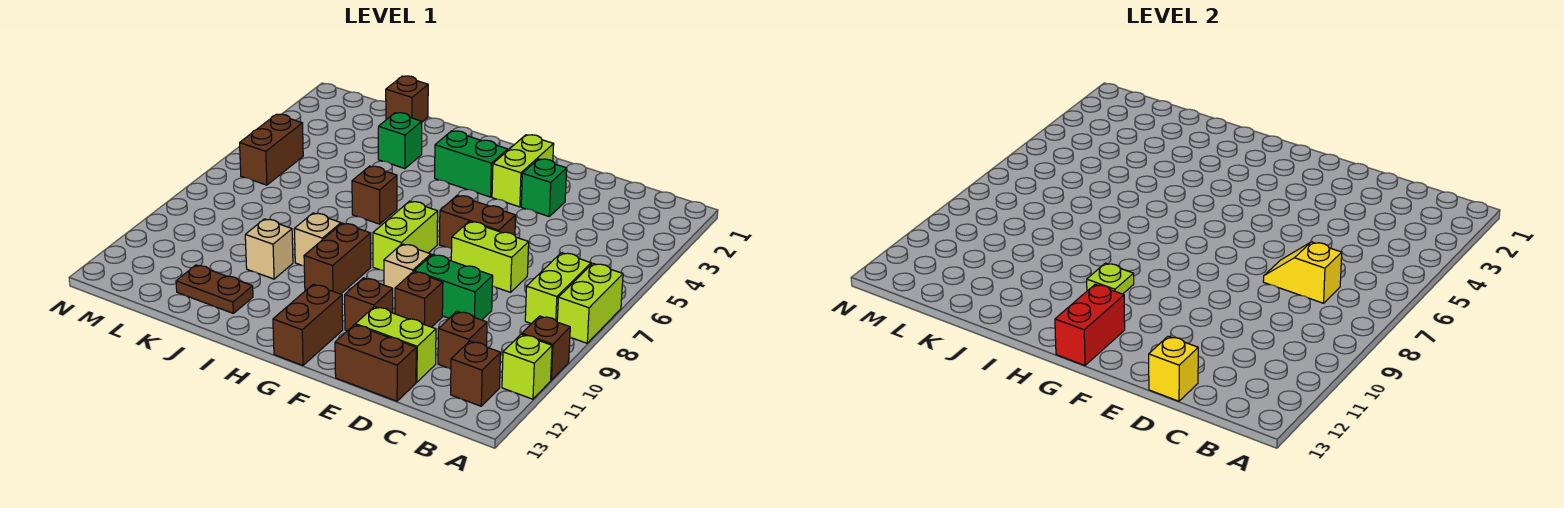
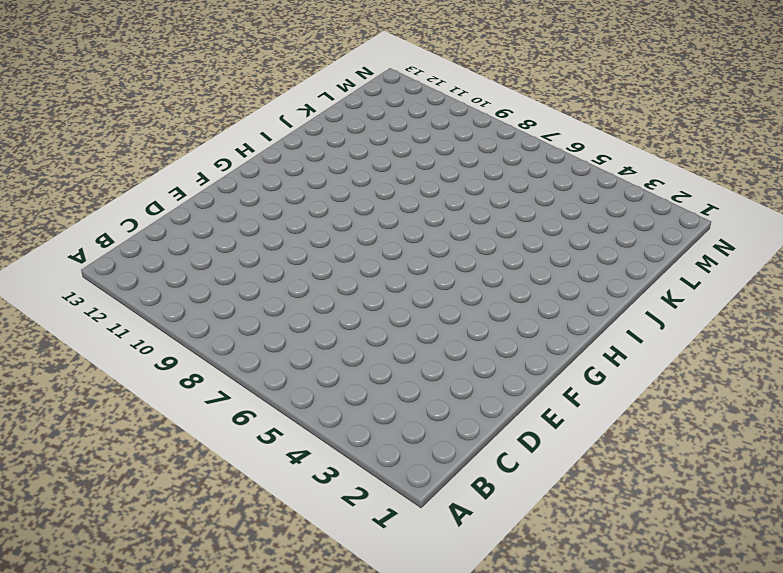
none -> lime 1x2 brick [557,264,623,343]
none -> brown 1x1 brick [522,316,570,380]
none -> lime 1x1 brick [502,334,552,399]
none -> lime 1x2 brick [525,253,591,324]

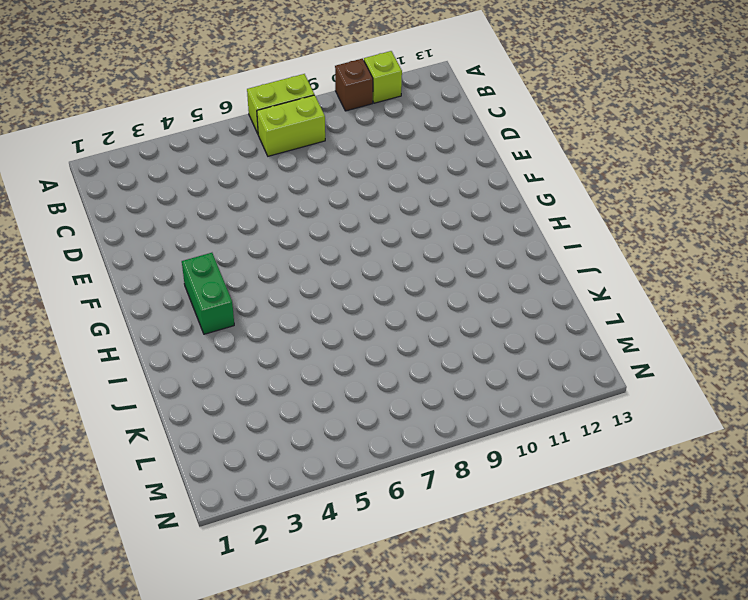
none -> brown 1x1 brick [451,341,501,406]
none -> brown 1x1 brick [438,311,487,369]
none -> lime 1x2 brick [451,222,529,292]
none -> green 1x2 brick [414,255,493,320]

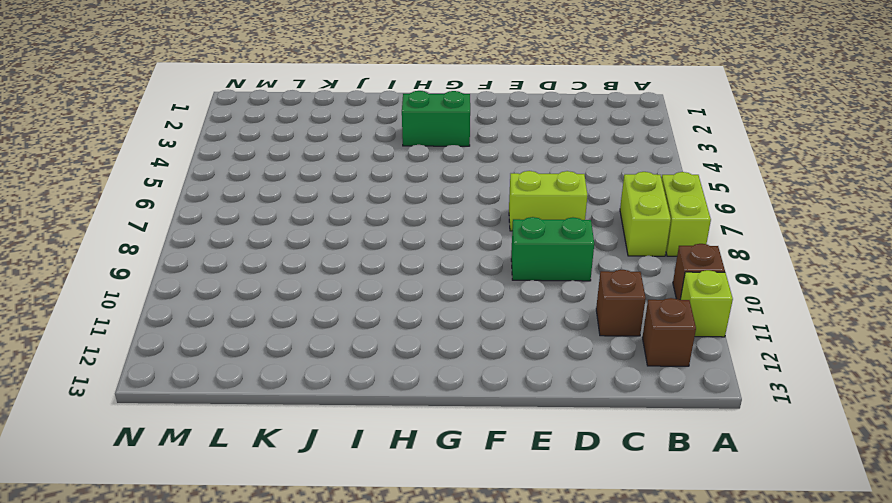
none -> lime 1x2 brick [355,307,436,382]
none -> brown 1x2 brick [335,325,416,401]
none -> green 1x1 brick [521,159,567,216]
none -> brown 1x2 brick [439,195,516,249]

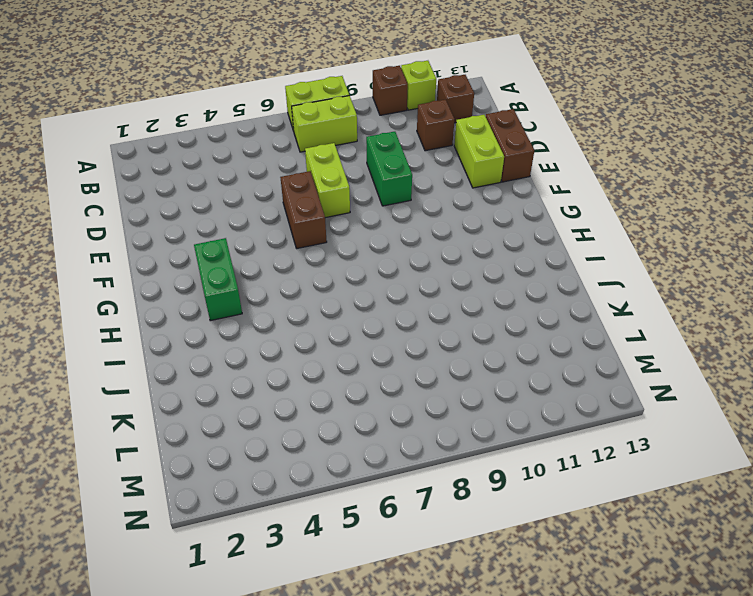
none -> green 1x1 brick [521,159,567,216]
none -> brown 1x1 brick [395,272,443,327]
none -> lime 1x2 brick [492,135,554,207]
none -> tan 1x1 brick [384,244,431,298]

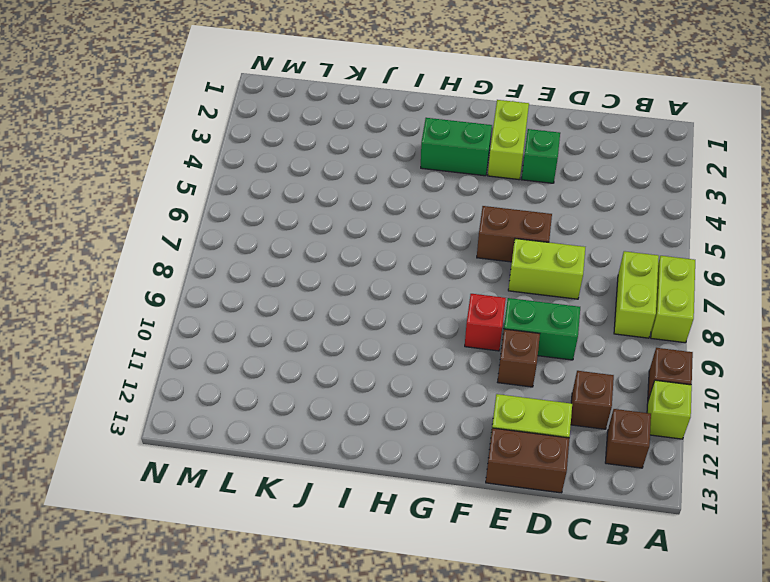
red 1x1 brick [465,294,506,351] -> tan 1x1 brick [384,244,431,298]
none -> brown 1x1 brick [345,278,393,331]
none -> lime 1x2 brick [373,201,438,271]
none -> brown 1x2 brick [273,284,343,365]
none -> brown 1x2 brick [304,223,371,294]

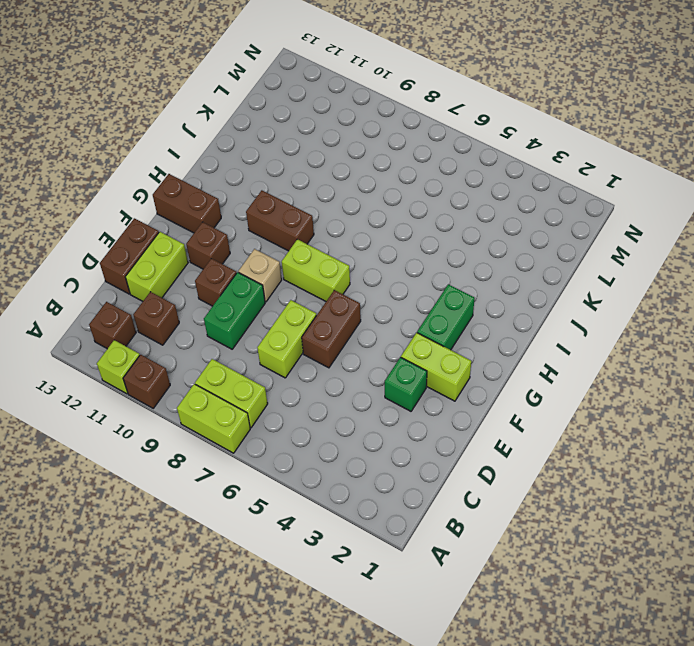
none -> brown 1x1 brick [352,166,397,224]
none -> tan 1x1 brick [294,213,341,266]
none -> green 1x1 brick [378,113,422,169]
none -> tan 1x1 brick [245,219,293,279]

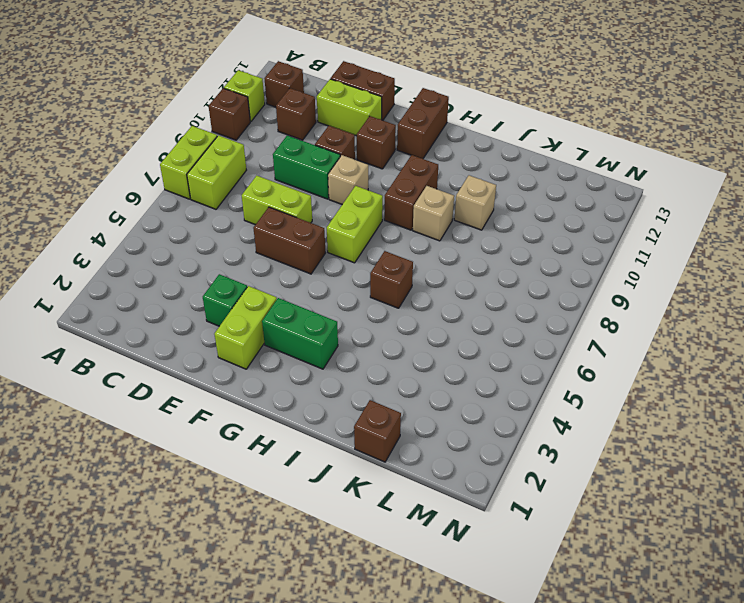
none -> green 1x1 brick [378,113,422,169]
none -> brown 1x2 plate [176,265,253,313]
none -> brown 1x2 brick [240,114,303,185]
none -> yellow 1x2 slope [1263,242,1342,303]

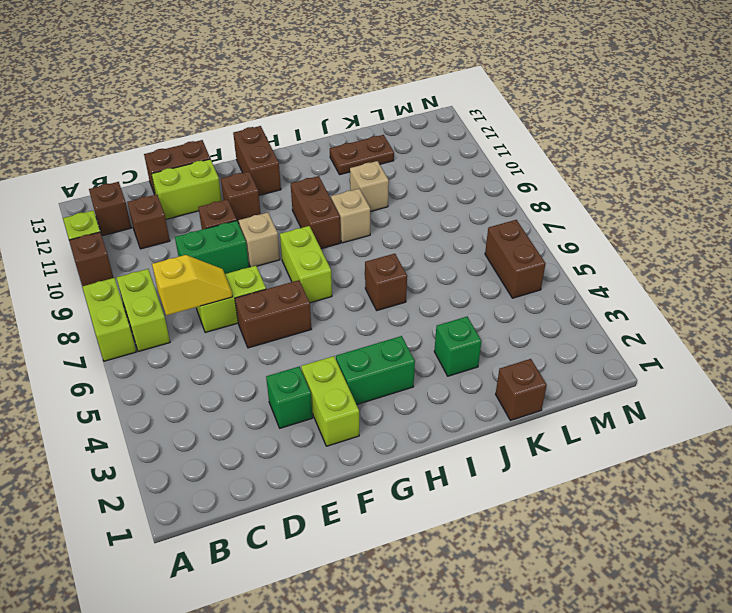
none -> yellow 1x1 brick [1149,336,1198,401]
none -> red 1x2 brick [1055,284,1125,365]
none -> lime 1x1 plate [1087,263,1134,294]

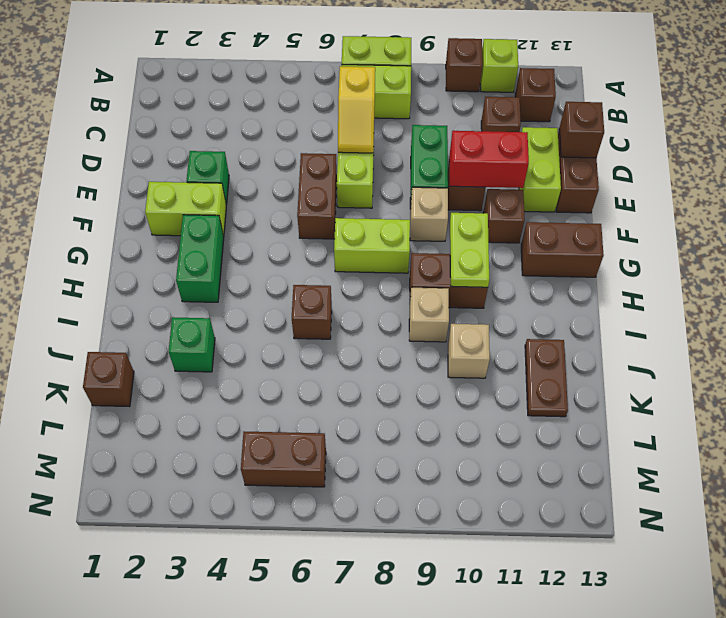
brown 1x1 brick [559,102,604,158] -> yellow 1x1 brick [1149,336,1198,401]
red 1x2 brick [449,131,529,188] -> red 1x2 brick moved to [1055,284,1125,365]
lime 1x2 plate [450,213,489,287] -> lime 1x1 plate [1087,263,1134,294]

